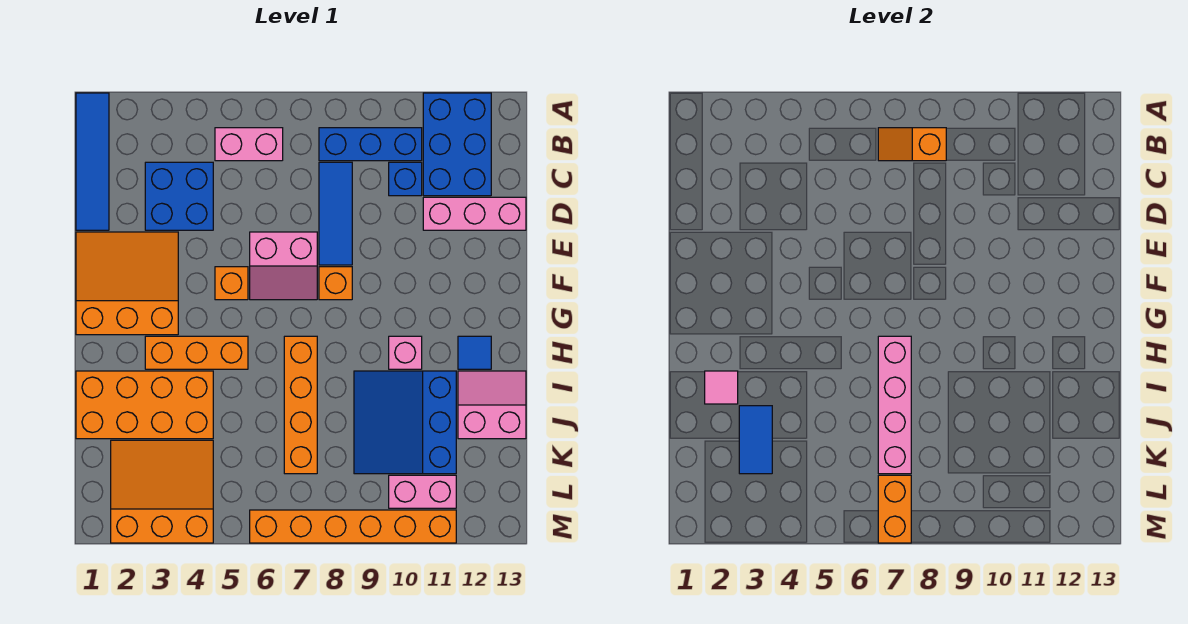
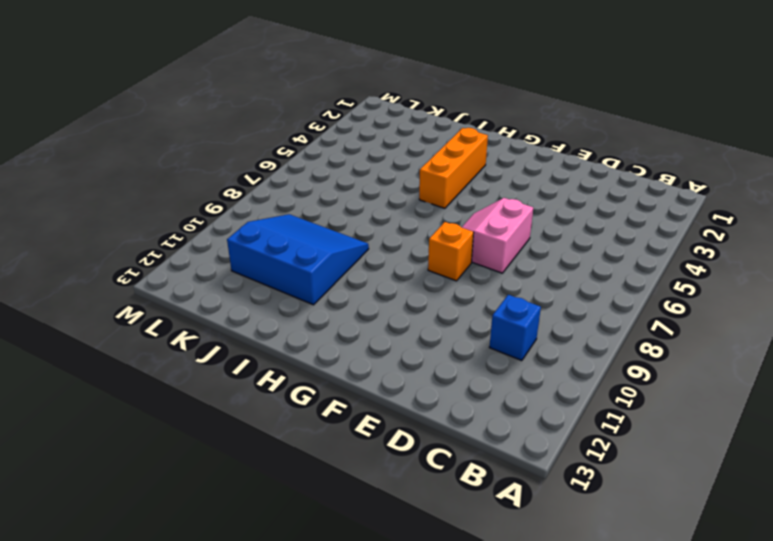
none -> blue 1x4 tile [76,93,109,230]
none -> blue 2x3 brick [423,93,491,196]
none -> pink 1x2 brick [215,128,283,161]

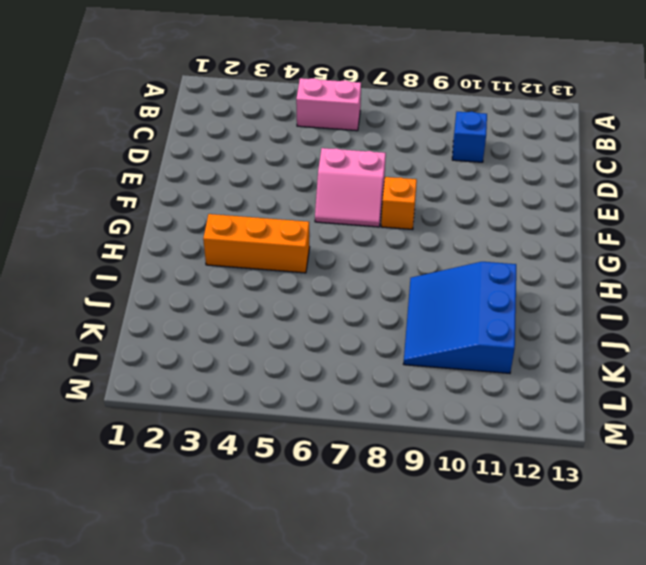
none -> blue 1x4 tile [76,93,109,230]
none -> blue 2x3 brick [423,93,491,196]
none -> blue 1x3 brick [319,128,422,161]

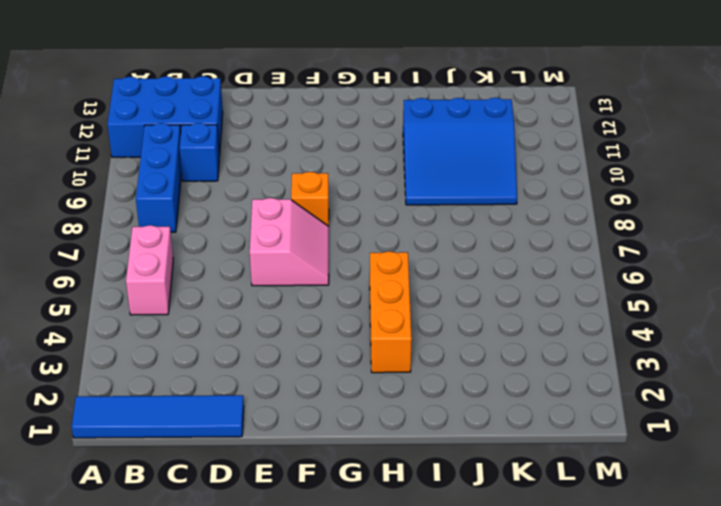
none -> blue 2x2 brick [145,162,213,230]
none -> blue 1x3 tile [319,162,352,265]
none -> pink 1x3 brick [423,197,526,230]

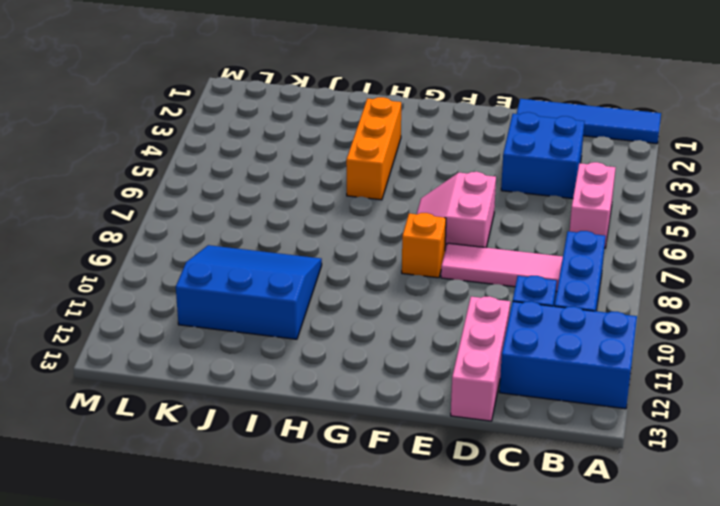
pink 1x3 tile [441,243,563,292] -> blue 1x3 tile [319,162,352,265]
none -> orange 3x3 slope [76,232,178,335]
none -> orange 1x1 brick [215,267,248,300]
none -> orange 1x4 brick [284,336,317,474]

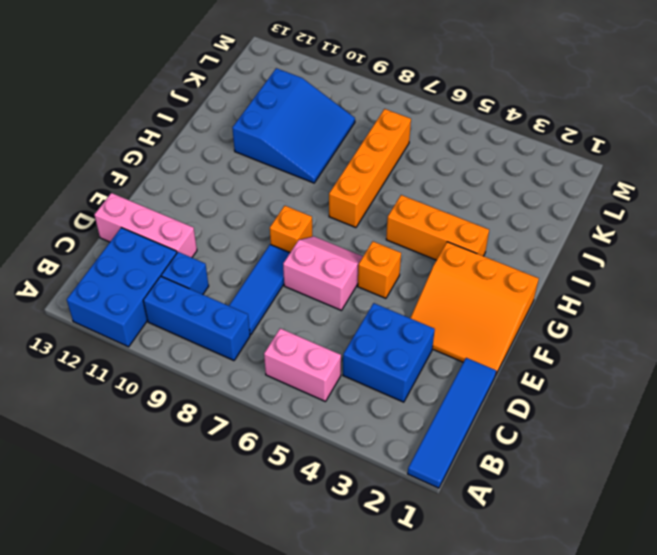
none -> pink 1x1 brick [389,336,422,369]
none -> blue 1x1 tile [458,336,491,369]
none -> orange 2x4 brick [76,371,213,439]

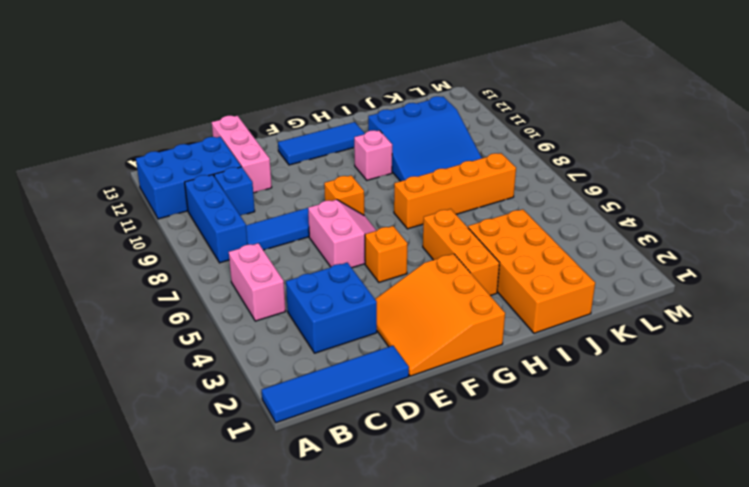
blue 1x3 tile [278,122,365,165] -> blue 1x1 tile [458,336,491,369]
none -> pink 2x2 slope [458,371,526,439]
none -> orange 3x3 slope [111,440,213,543]
none -> pink 1x2 brick [389,475,456,508]

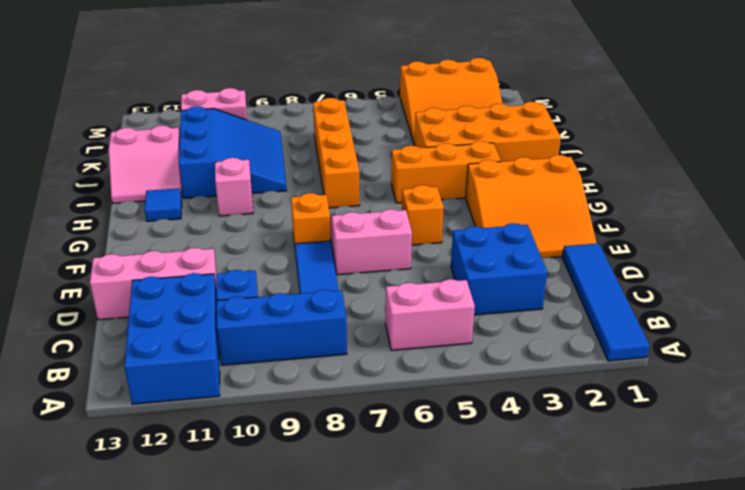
none -> orange 1x6 brick [250,510,456,543]
none -> orange 1x2 slope [878,128,946,161]
none -> pink 1x4 brick [878,336,911,474]

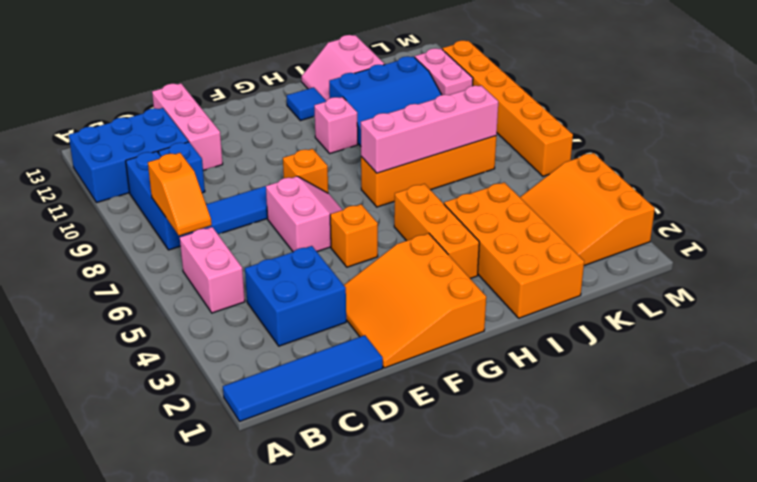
none -> pink 1x1 tile [705,371,738,404]
none -> blue 1x2 tile [739,406,772,474]
none -> orange 1x2 brick [878,475,911,543]

